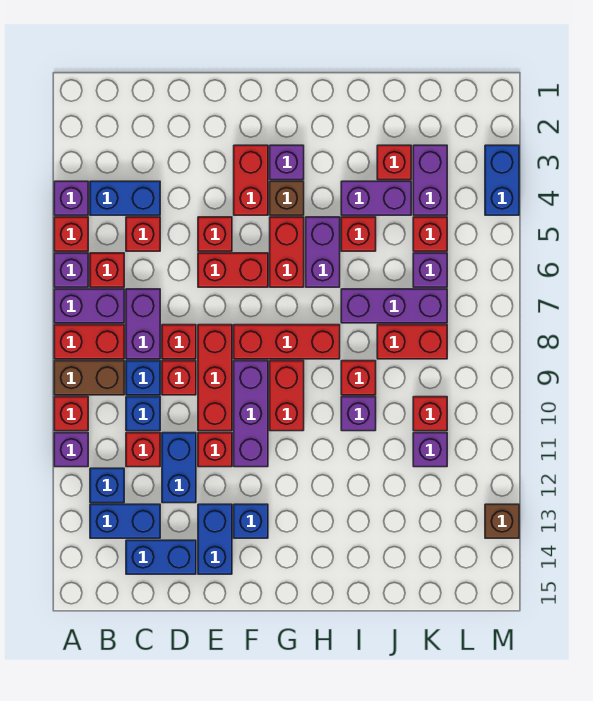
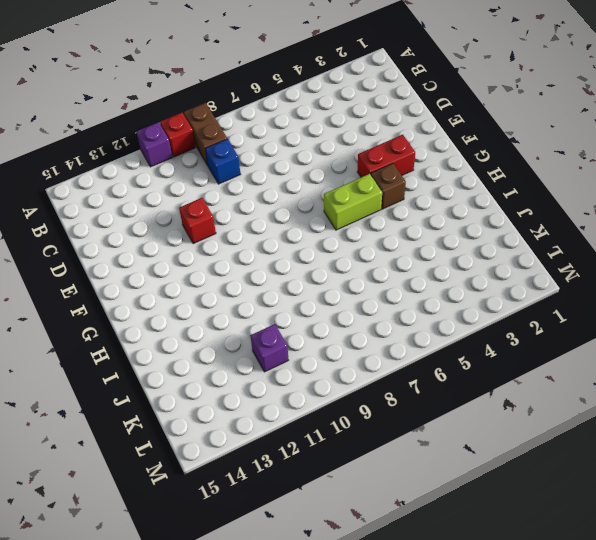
lime 1x2 brick [324,174,382,230] -> red 1x2 brick [270,217,304,287]
none -> purple 1x1 brick [54,181,88,215]
none -> red 1x1 brick [54,217,88,251]
none -> purple 1x1 brick [54,253,88,287]
none -> purple 1x2 brick [54,289,124,323]

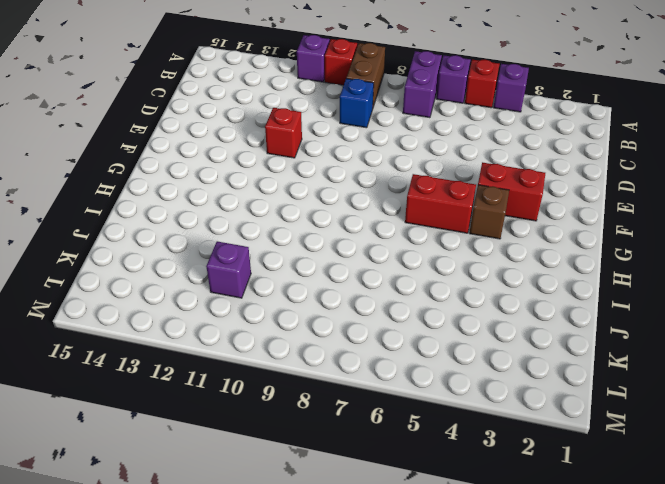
none -> red 1x2 brick [54,325,124,359]
none -> blue 1x2 brick [90,181,160,215]
none -> red 1x1 brick [90,253,124,287]
none -> blue 1x1 brick [90,468,124,503]

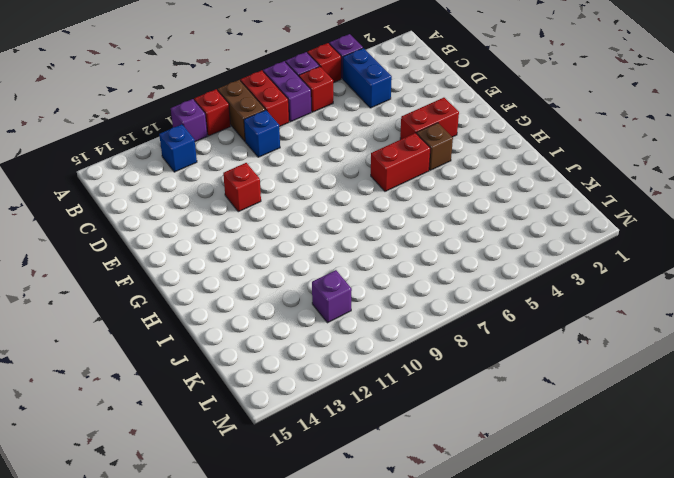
none -> blue 1x2 brick [90,504,160,538]
none -> red 1x1 brick [126,217,160,251]
none -> purple 1x2 brick [126,289,160,359]
none -> blue 1x1 brick [126,397,160,431]

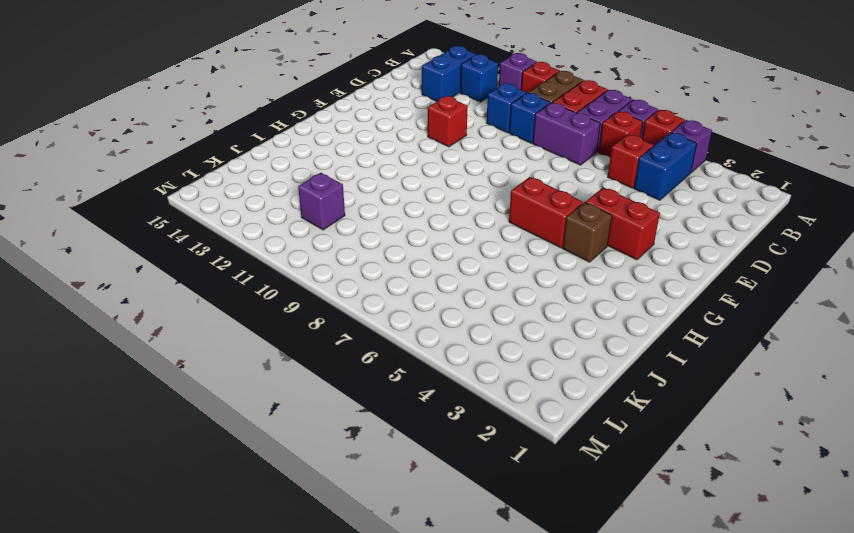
none -> red 1x1 brick [126,433,160,467]
none -> blue 1x2 brick [126,540,196,574]
none -> red 1x1 brick [162,325,196,359]
none -> red 1x1 brick [162,361,196,395]

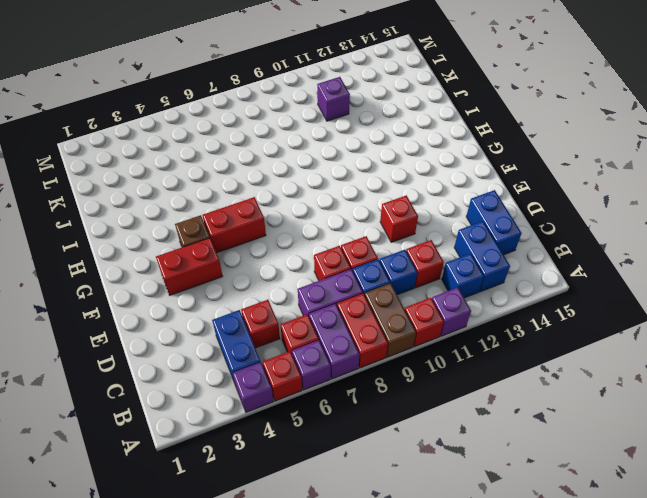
none -> blue 1x2 brick [162,433,196,503]
none -> red 1x1 brick [198,217,232,251]
none -> red 1x2 brick [198,253,268,287]
none -> red 1x3 brick [198,325,232,431]

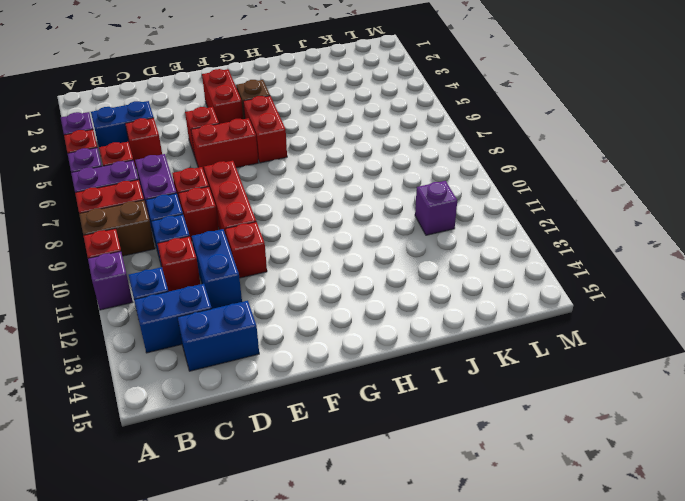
none -> blue 1x2 brick [198,504,232,574]
none -> red 1x3 brick [234,325,340,359]
none -> purple 1x3 brick [234,361,268,467]
none -> blue 1x1 brick [234,504,268,538]

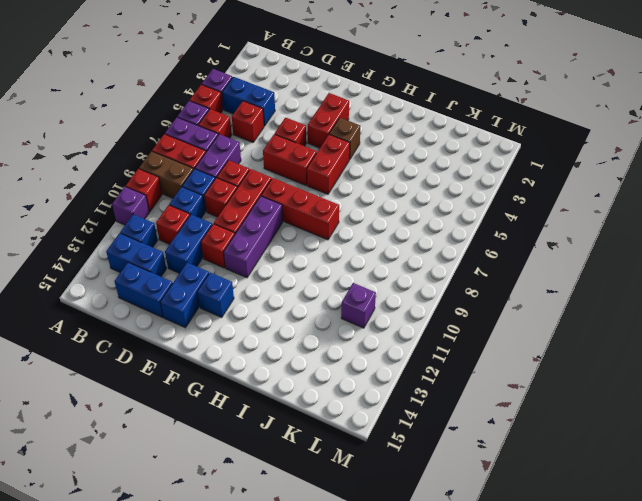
none -> purple 1x1 brick [270,145,304,180]
none -> red 1x2 brick [270,361,304,431]
none -> purple 1x2 brick [306,217,340,287]
none -> purple 1x2 brick [341,181,411,215]

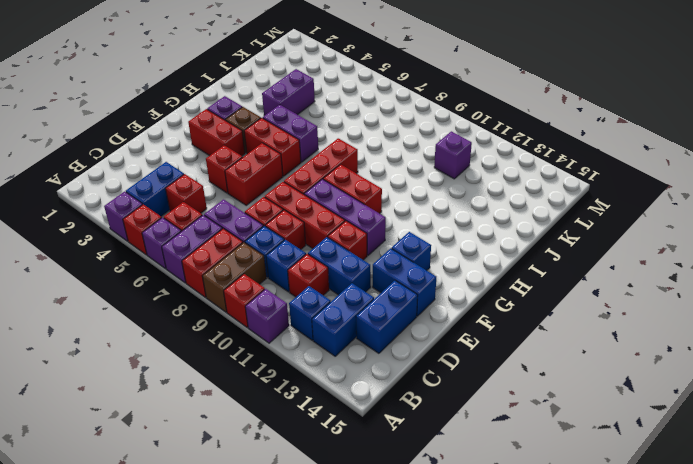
none -> red 1x1 brick [341,217,376,251]
none -> purple 1x3 brick [341,289,447,323]
none -> red 1x1 brick [341,361,376,395]
none -> purple 1x1 brick [341,397,376,431]

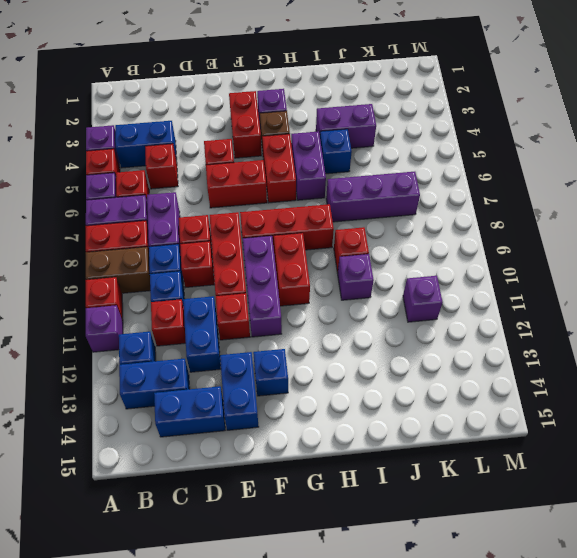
blue 1x1 brick [320,129,352,174] -> red 1x1 brick [341,217,376,251]
none -> red 1x1 brick [377,145,411,180]
none -> red 1x2 brick [377,325,447,359]
none -> purple 1x2 brick [413,145,447,215]
none -> red 1x1 brick [413,217,447,251]

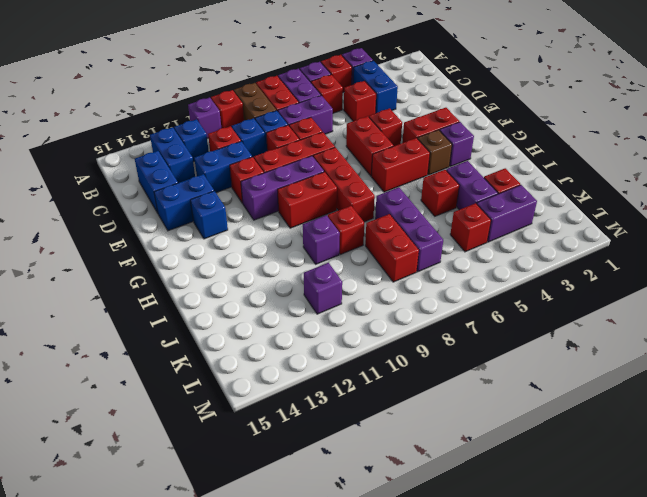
none -> purple 1x2 brick [306,217,340,287]
none -> purple 1x1 brick [413,253,447,287]
none -> red 1x1 brick [413,397,447,431]
none -> blue 1x2 brick [485,145,519,215]

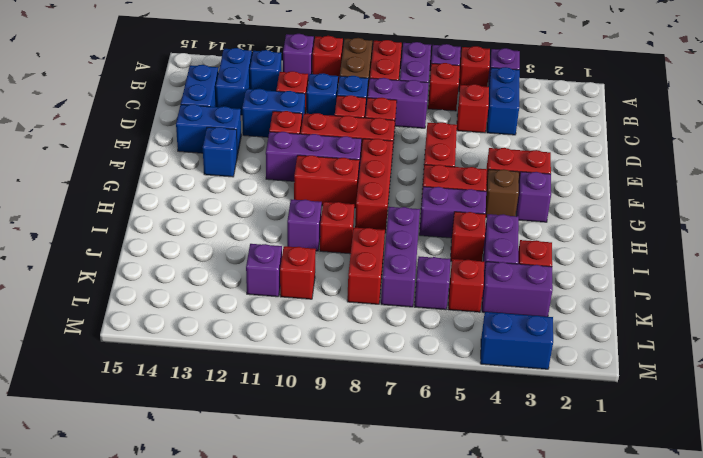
none -> red 1x1 brick [198,217,232,251]
none -> brown 1x1 brick [485,504,519,538]

